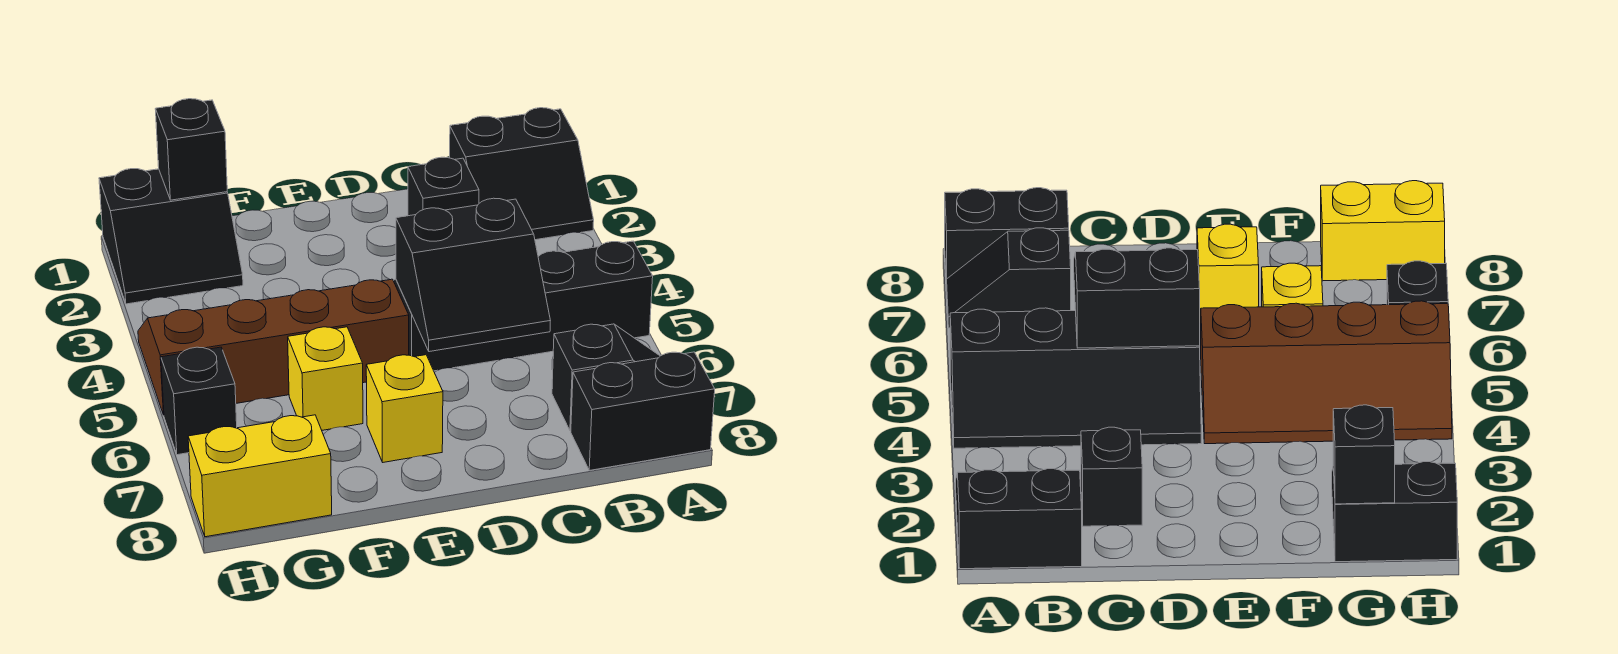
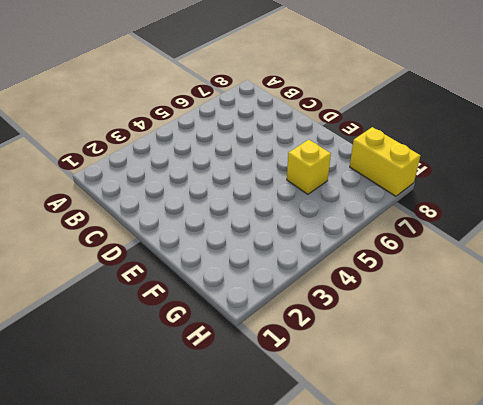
none -> black 2x2 slope [450,108,594,240]
none -> black 2x4 slope [393,241,653,371]
none -> black 1x2 slope [552,324,660,431]

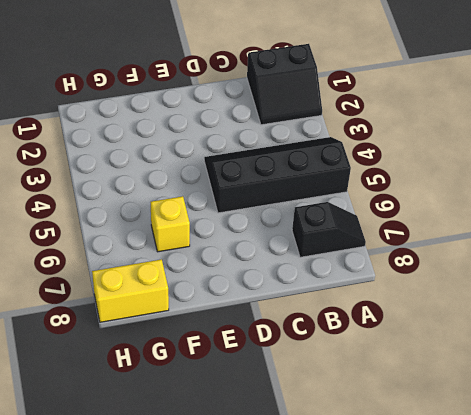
none -> black 1x2 brick [571,352,715,471]
none -> black 1x1 brick [408,157,479,216]
none -> brown 2x4 slope [138,279,409,415]

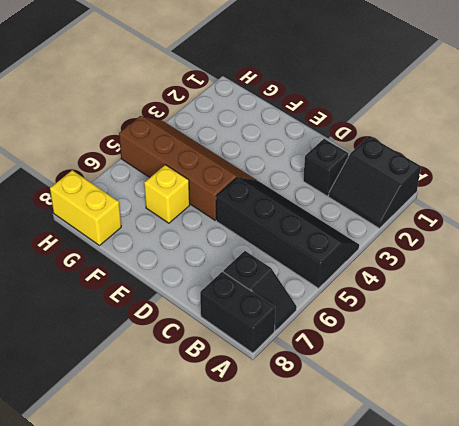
none -> yellow 1x1 brick [366,355,443,462]
none -> black 2x2 slope [99,169,243,304]
none -> black 1x1 brick [161,347,237,455]

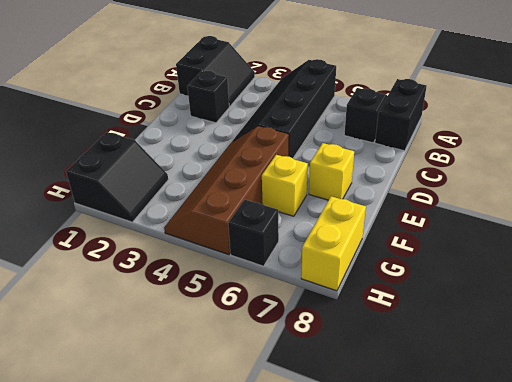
none -> black 2x2 slope [396,198,550,352]
none -> black 1x1 brick [155,99,227,200]

